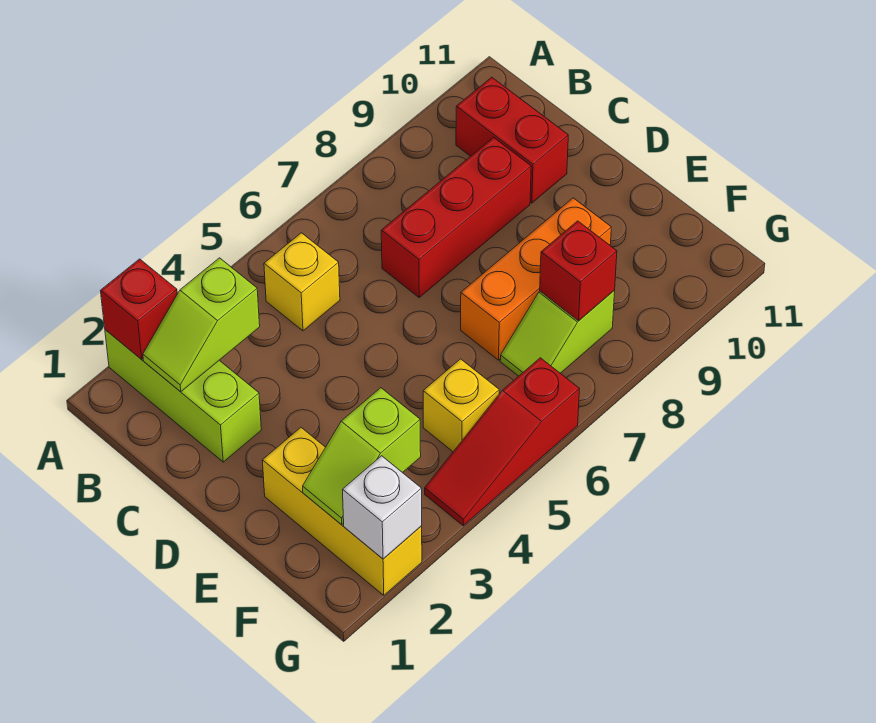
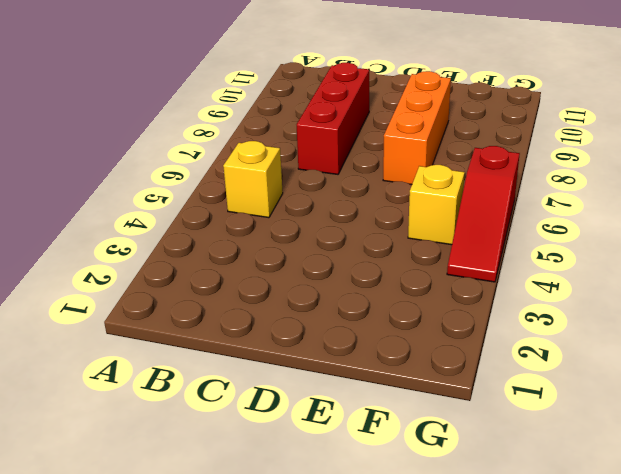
none -> lime 1x3 brick [105,330,261,462]
none -> red 1x2 brick [456,77,568,203]
none -> yellow 1x3 brick [262,428,422,595]

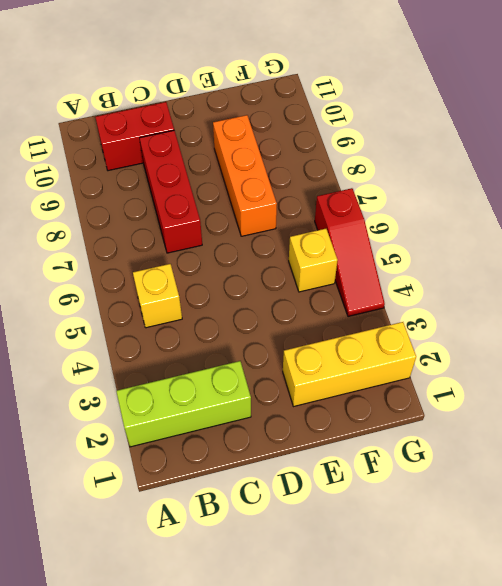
none -> lime 1x2 slope [500,291,615,376]
none -> red 1x1 brick [101,259,177,359]
none -> lime 1x2 slope [143,258,260,392]

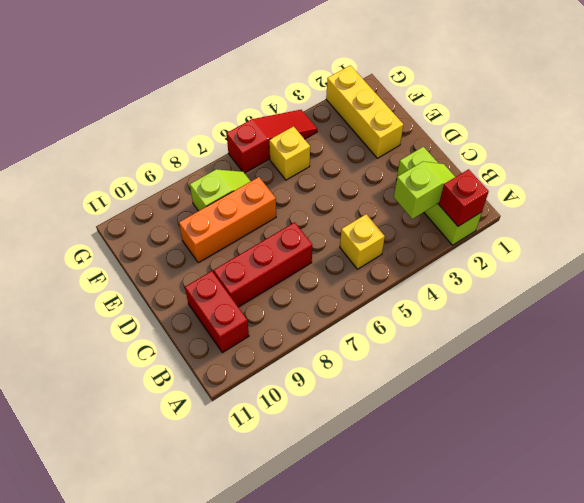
none -> lime 1x2 slope [303,388,421,525]
none -> red 1x1 brick [540,221,617,321]
none -> white 1x1 brick [343,456,422,559]

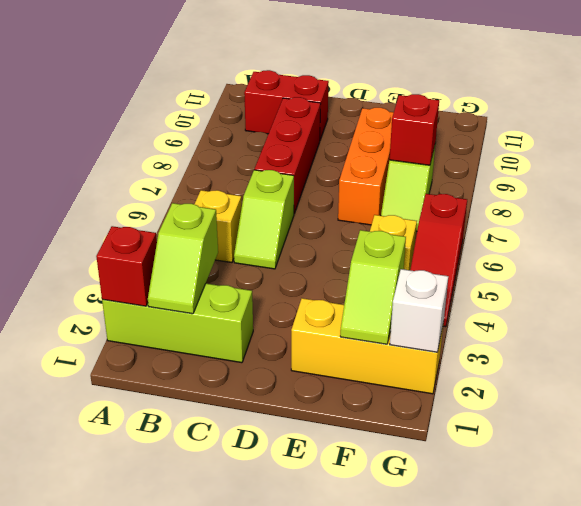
lime 1x2 slope [234,170,294,269] -> none

